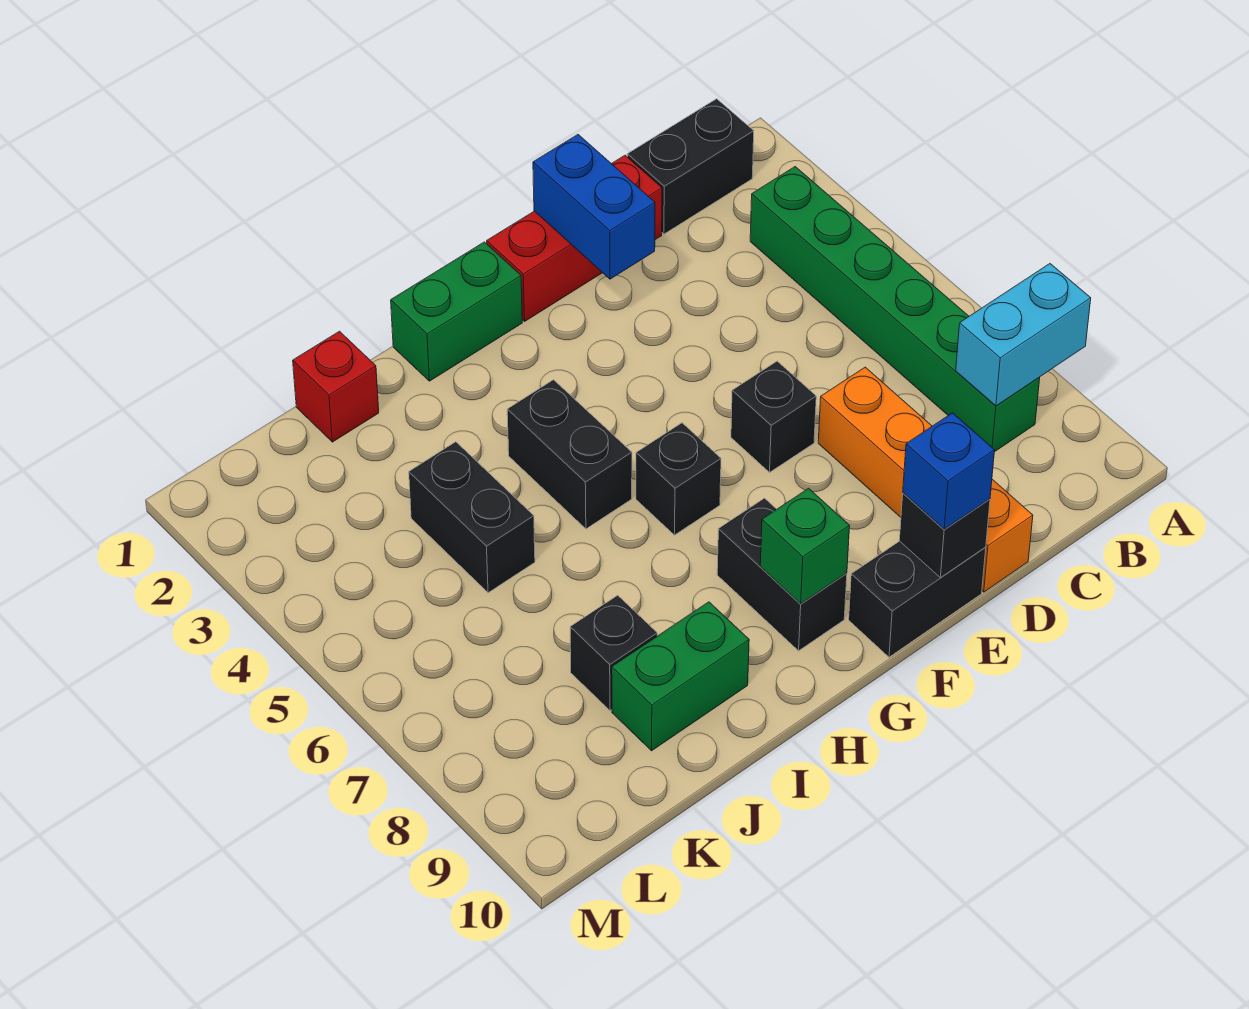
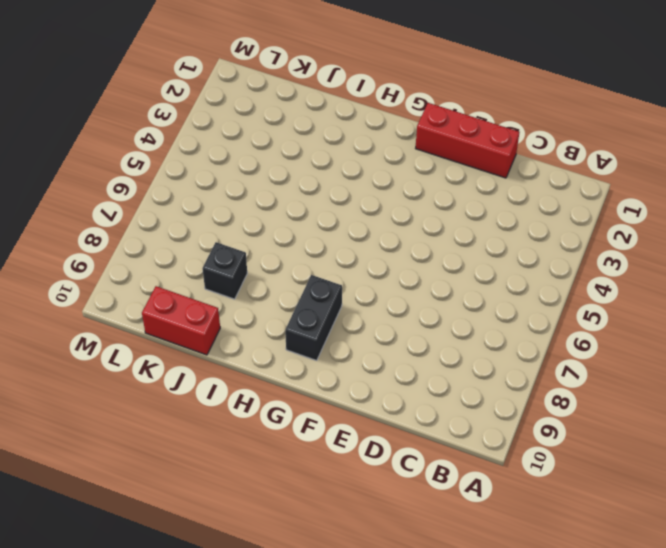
red 1x2 brick [142,286,220,355] -> none
none -> black 1x2 brick [627,99,754,234]
none -> green 1x6 brick [750,167,1040,452]
none -> orange 1x4 brick [818,367,1033,592]

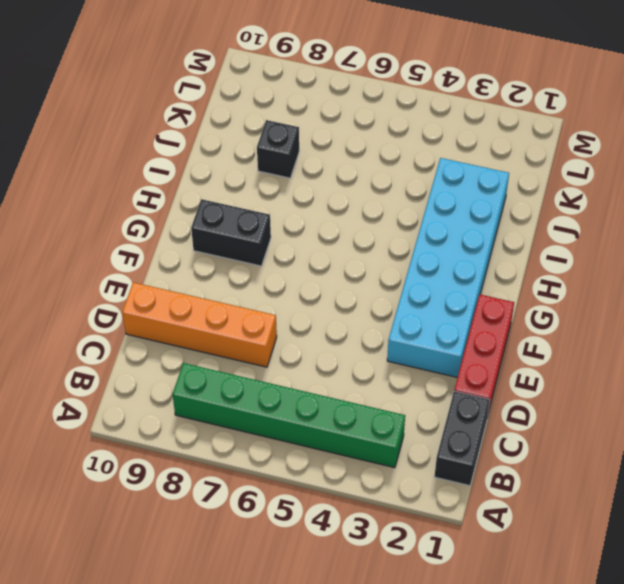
cyan 2x6 brick [387,158,509,377] -> none
none -> black 1x1 brick [731,361,816,472]
none -> black 1x2 brick [849,541,986,657]
none -> green 1x2 brick [391,242,522,381]

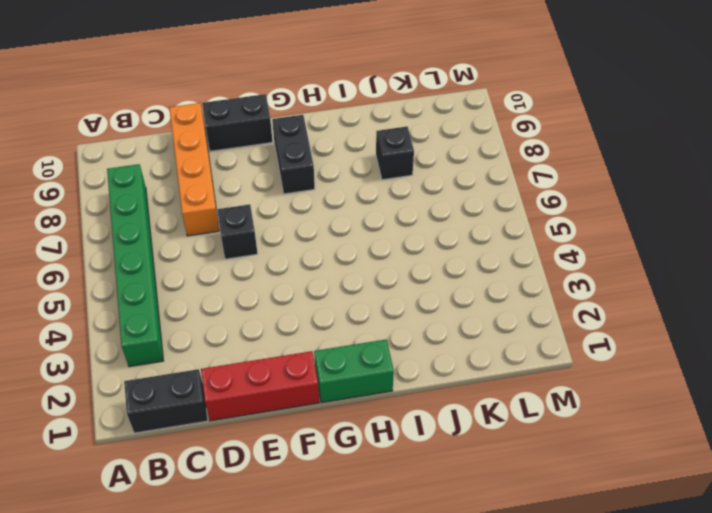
none -> black 1x1 brick [636,423,721,535]
none -> black 1x2 brick [507,380,632,529]
none -> green 1x2 brick [612,602,749,751]

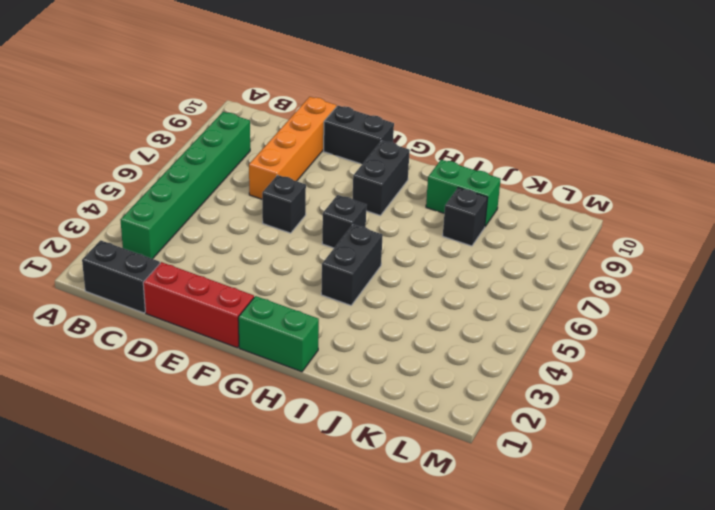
none -> red 1x1 brick [293,331,379,442]
none -> black 1x2 brick [409,442,535,593]
none -> cyan 1x2 brick [956,264,1091,406]

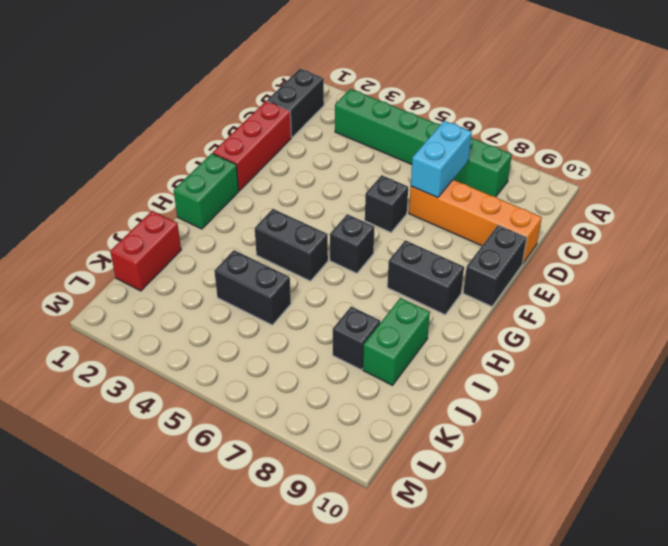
cyan 1x2 brick [411,121,472,198] -> cyan 1x2 brick moved to [956,264,1091,406]
red 1x2 brick [110,211,181,291] -> red 1x1 brick [293,331,379,442]
none -> blue 1x2 brick [533,135,655,279]
none -> black 1x1 brick [899,493,990,578]
none -> green 1x1 brick [760,488,850,604]

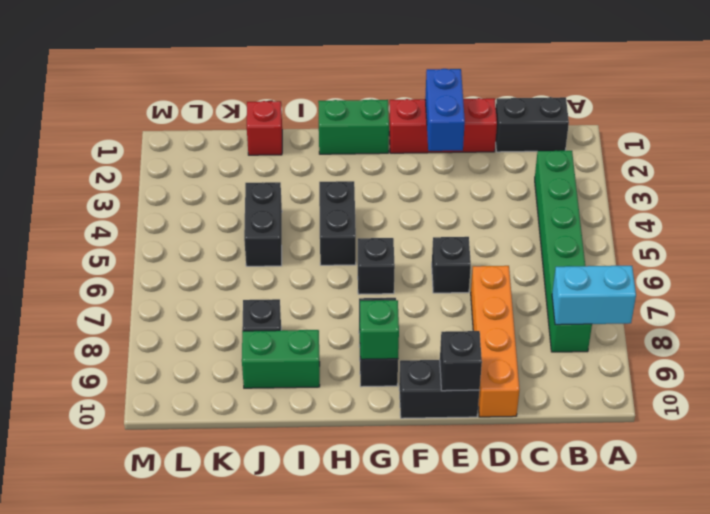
none -> blue 1x1 brick [903,413,995,530]

